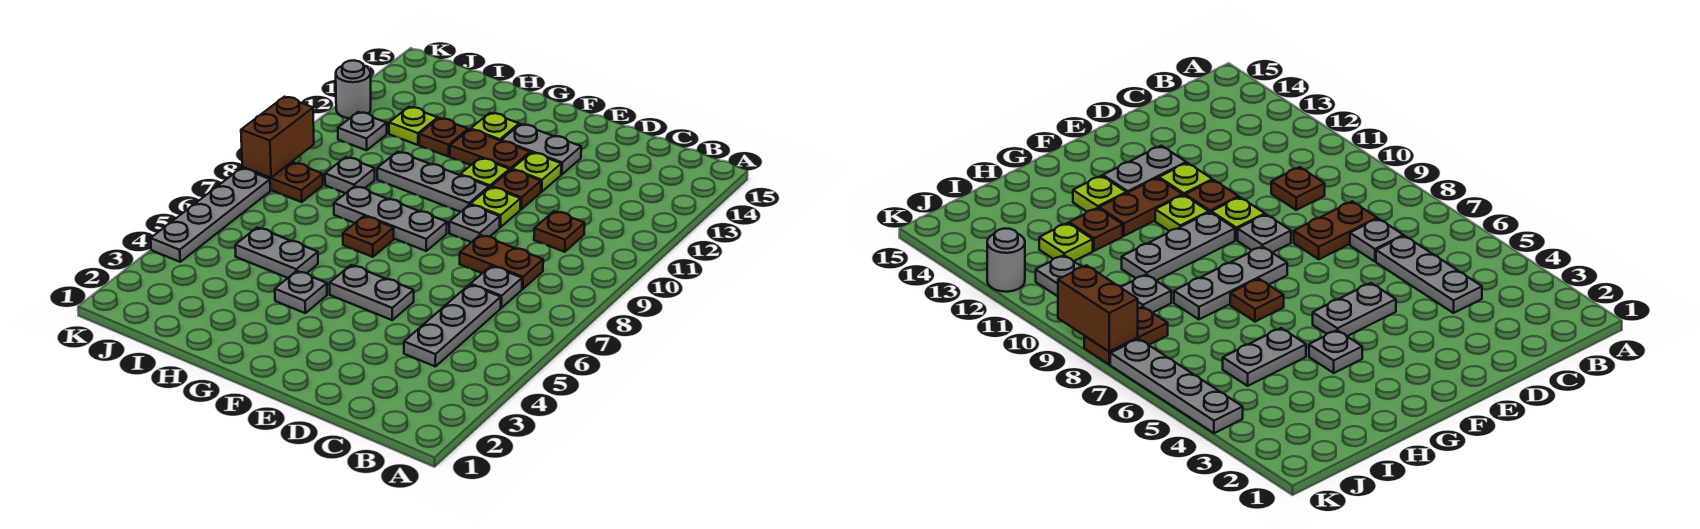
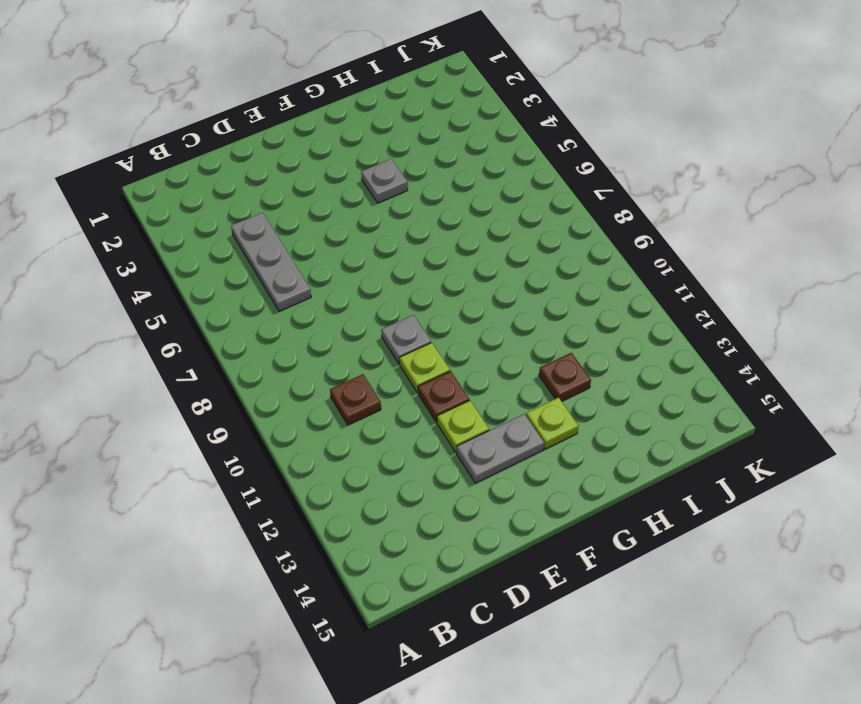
none -> grey 1x1 plate [471,266,522,308]
none -> brown 1x2 plate [460,235,543,289]
none -> grey 1x2 plate [330,265,414,320]

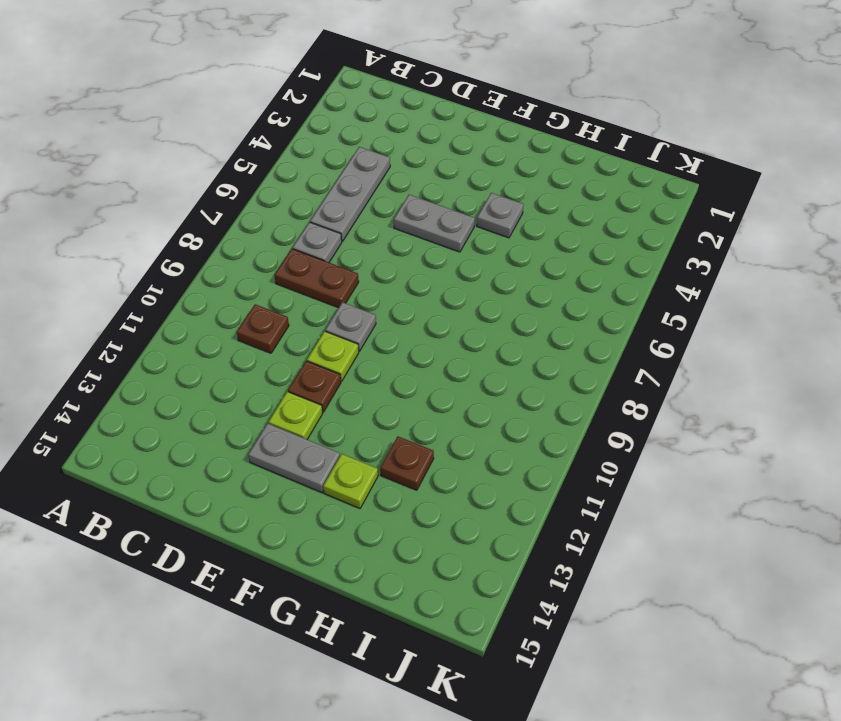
none -> grey 1x3 plate [334,186,447,251]
none -> grey 1x3 plate [377,152,489,212]
none -> lime 1x1 plate [460,158,510,188]

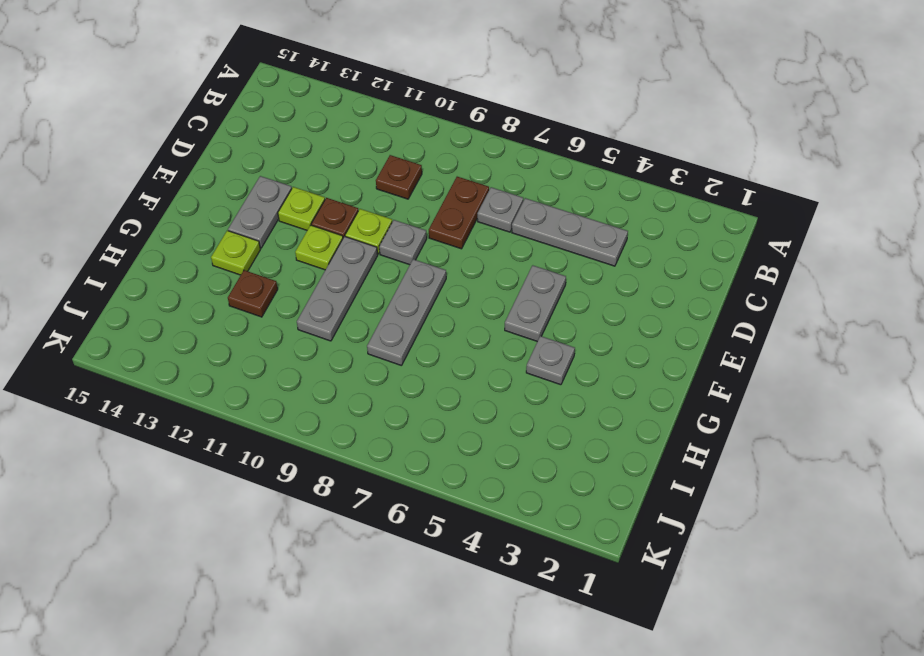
none -> brown 1x2 plate [450,129,530,170]
none -> brown 1x1 plate [343,216,394,257]
none -> grey 1x2 plate [235,227,318,278]

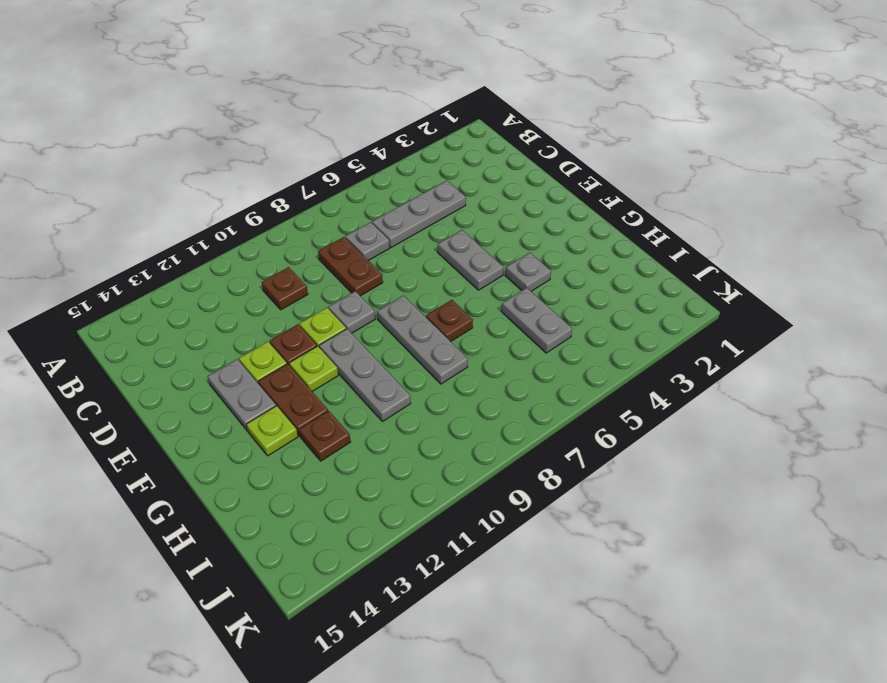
none -> grey 1x1 plate [325,157,375,193]
none -> lime 1x1 plate [389,107,438,145]
none -> brown 1x2 plate [242,162,323,202]

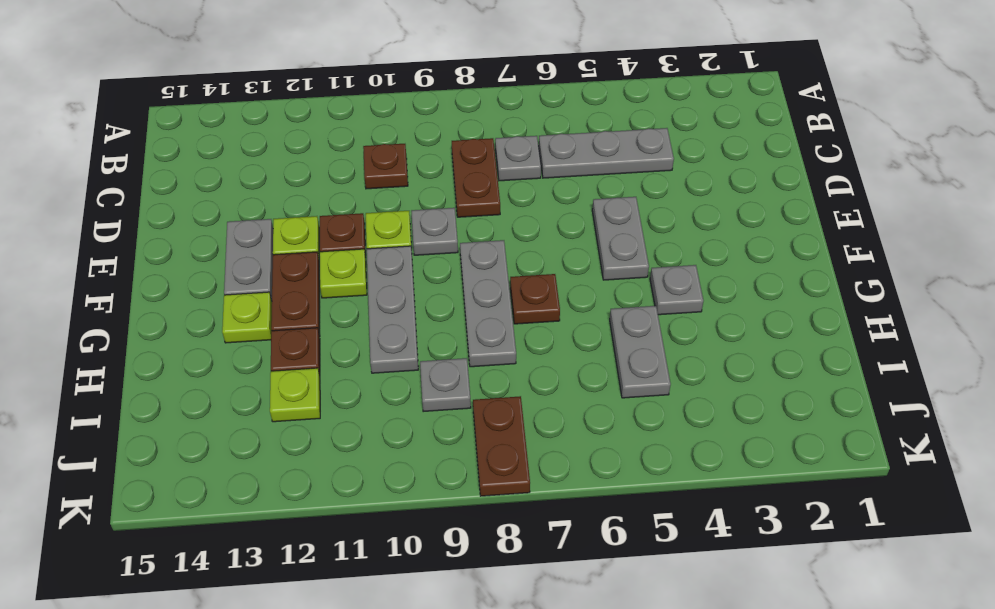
none -> grey 1x1 plate [338,112,387,150]
none -> grey 1x4 plate [151,168,270,262]
none -> grey 1x1 round brick [336,60,371,118]

